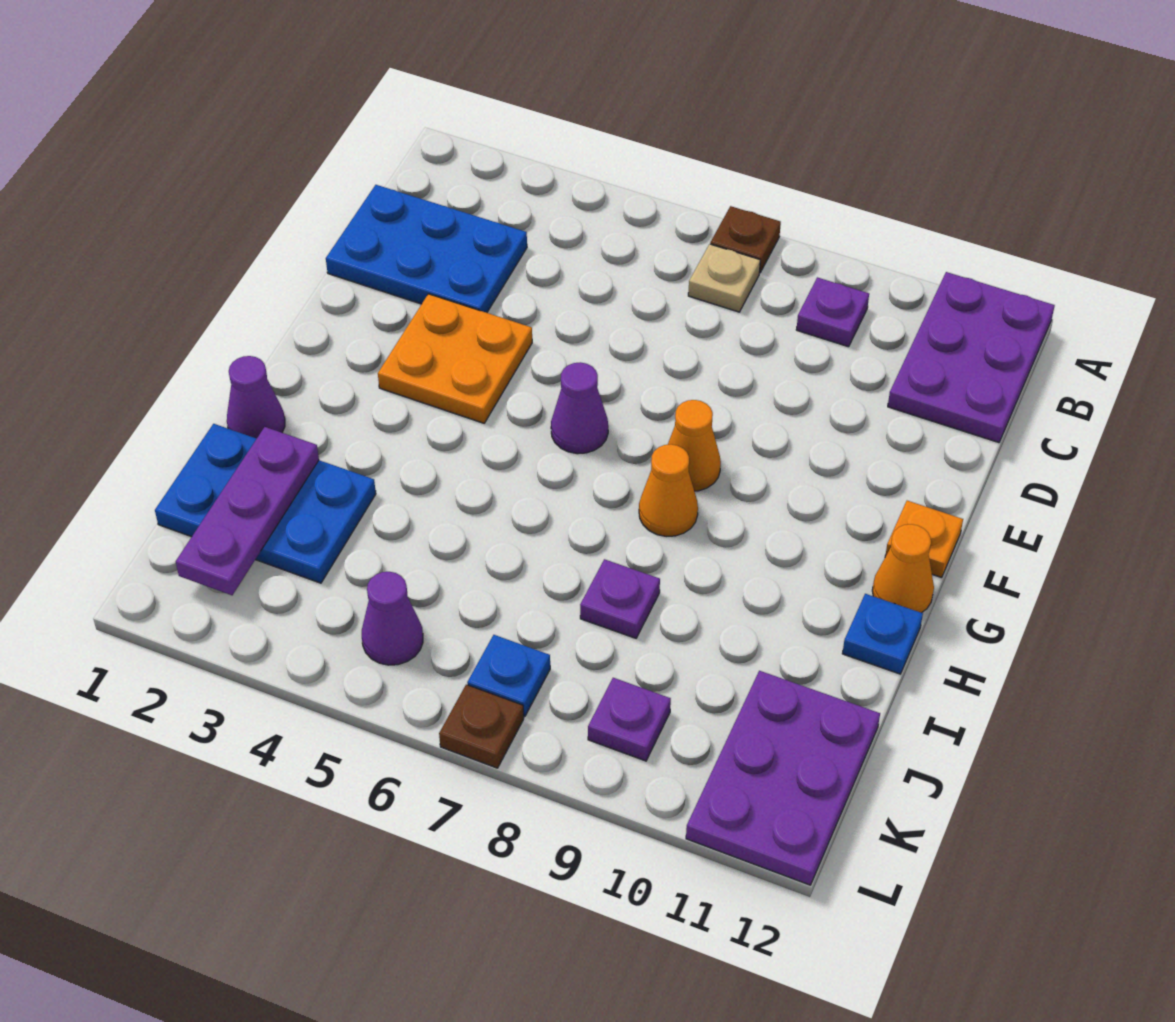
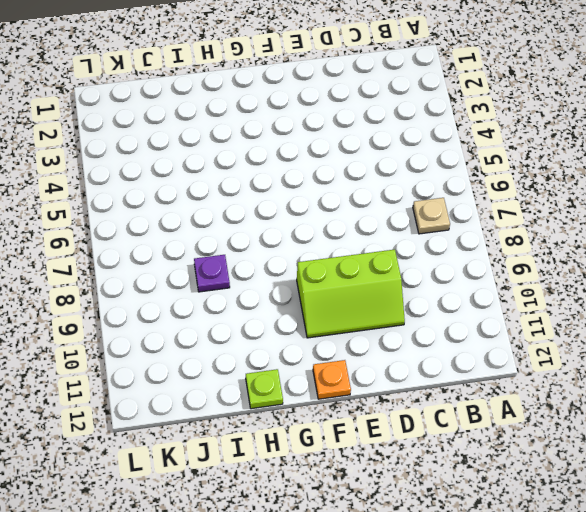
lime 2x3 slope [297,249,405,338] -> none
lime 1x1 plate [246,369,283,409] -> blue 1x1 plate [842,594,923,674]
none -> brown 1x1 plate [710,206,781,273]
none -> purple 2x3 plate [888,272,1055,442]
none -> purple 1x1 plate [796,277,869,347]

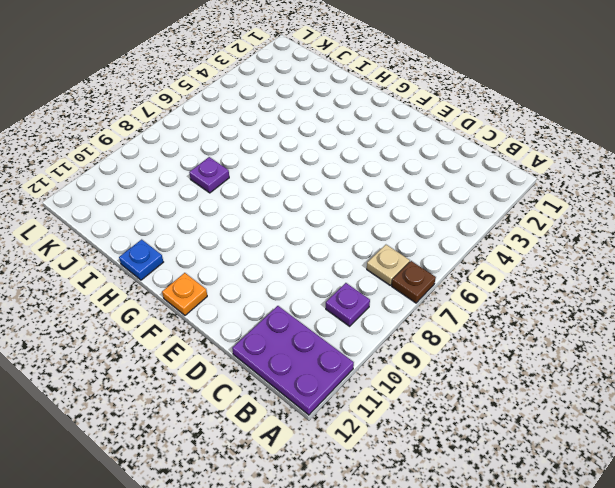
none -> blue 2x3 plate [326,185,527,313]
none -> orange 2x2 plate [378,294,532,423]
none -> purple 1x1 cone [551,362,608,454]

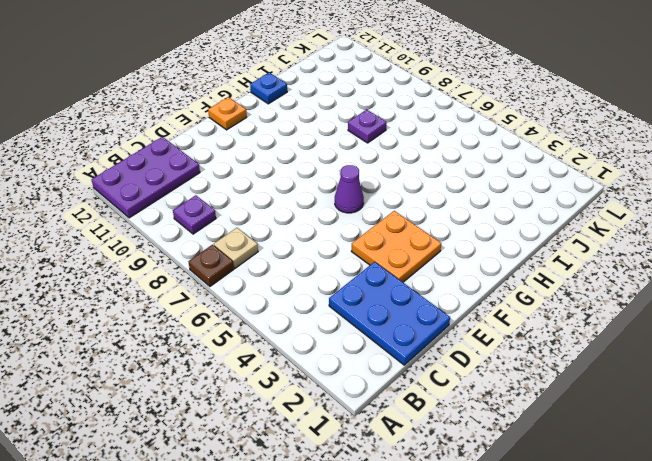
none -> orange 1x1 cone [668,400,721,491]
none -> orange 1x1 cone [639,444,698,537]
none -> orange 1x1 cone [872,524,934,613]

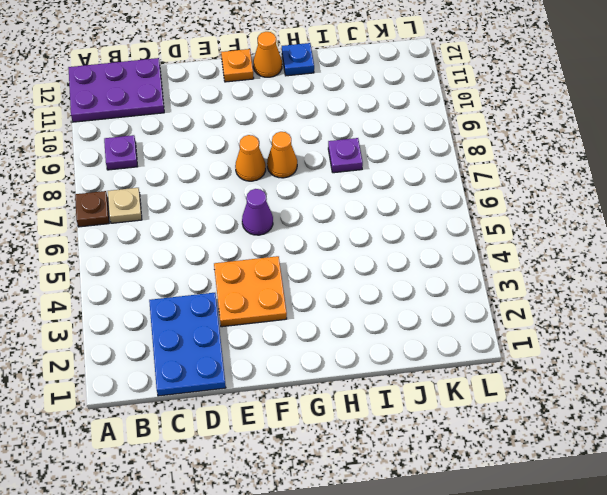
none -> purple 1x1 cone [227,356,285,438]
none -> blue 2x3 plate [155,424,376,583]
none -> purple 2x3 plate [686,671,880,885]

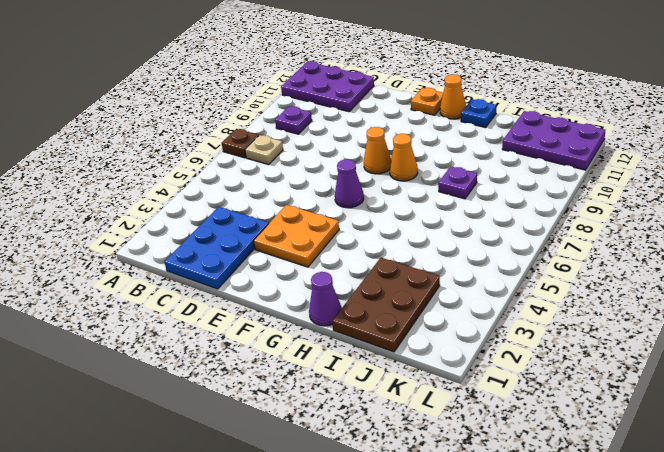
brown 2x3 plate [332,258,440,352] -> blue 2x3 plate [155,424,376,583]
none -> purple 1x1 cone [362,572,423,665]
none -> blue 1x1 plate [467,635,550,717]
none -> purple 1x1 plate [588,678,671,761]

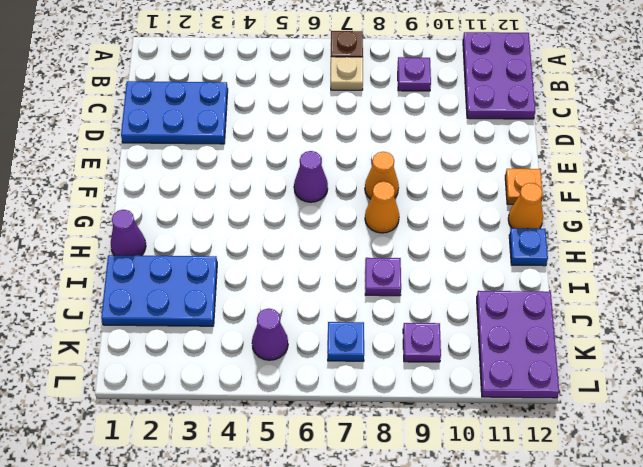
none -> orange 2x2 plate [378,294,532,423]
none -> brown 1x1 plate [439,685,524,768]
none -> purple 1x3 plate [176,427,319,595]

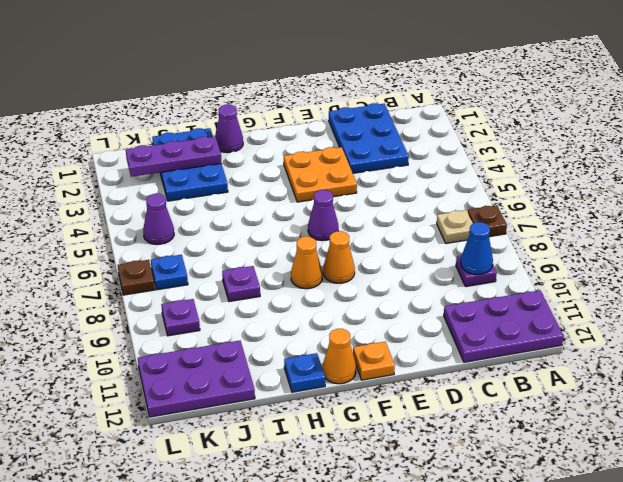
blue 1x1 cone [461,222,493,275] -> none

